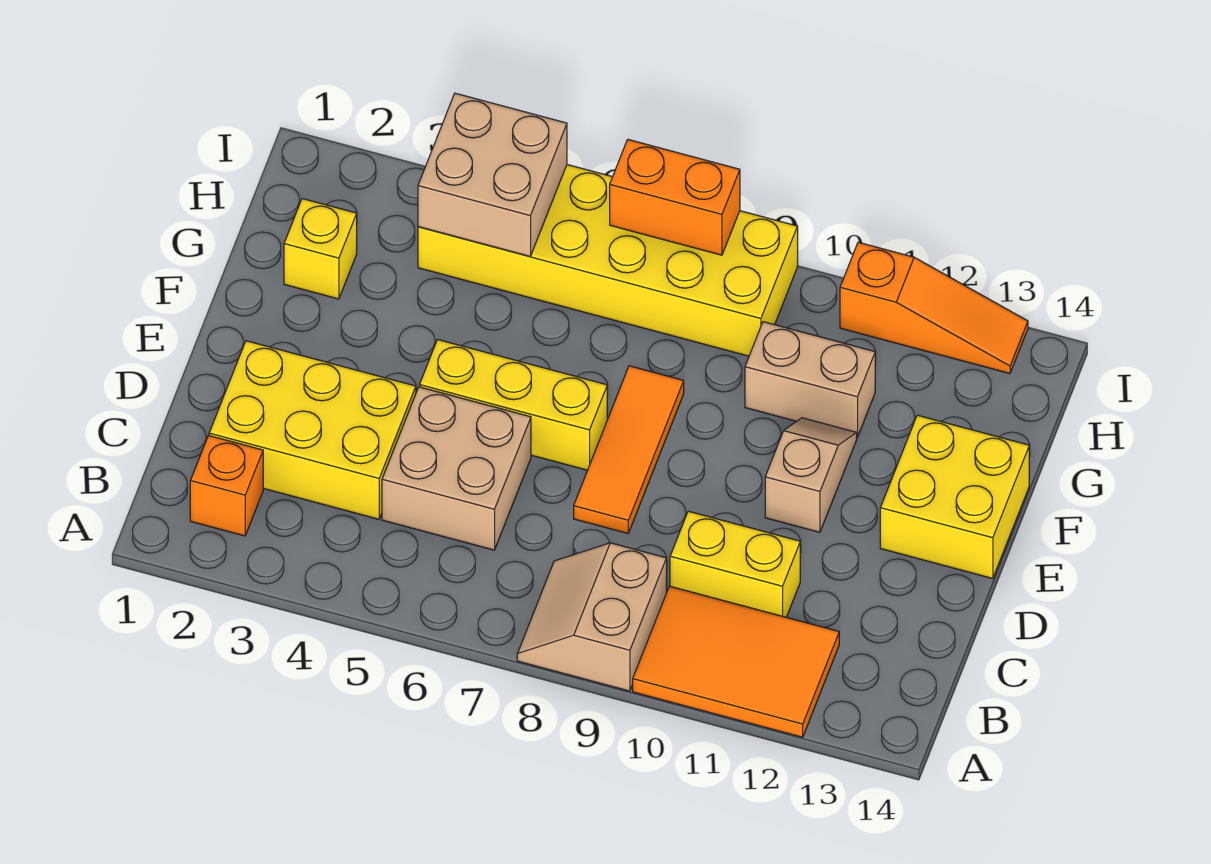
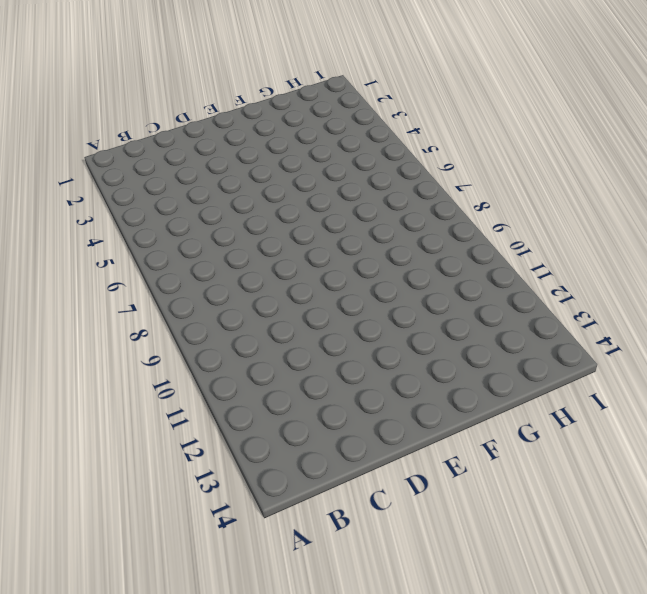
none -> tan 2x2 slope [517,543,667,691]
none -> orange 2x3 tile [633,586,839,737]
none -> orange 1x1 brick [190,436,263,536]

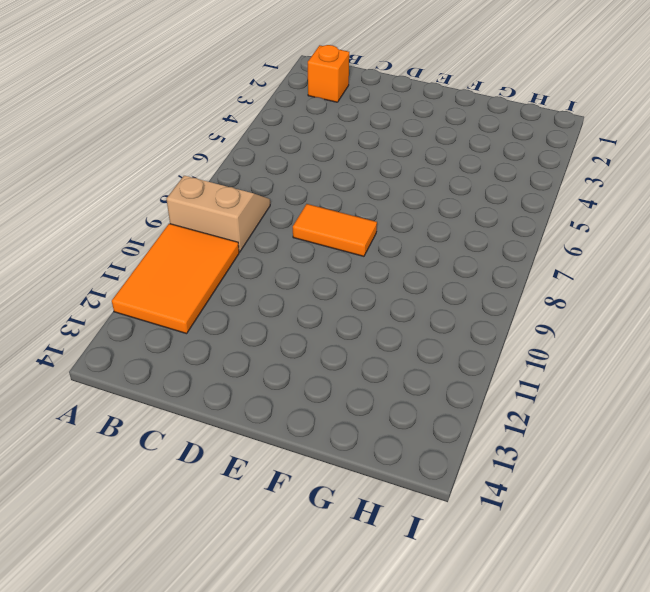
orange 1x2 tile [293,204,377,256] -> orange 1x3 tile [574,366,684,533]
none -> yellow 2x3 brick [209,341,416,519]
none -> tan 2x2 brick [382,387,531,550]
none -> yellow 1x2 brick [670,511,800,617]

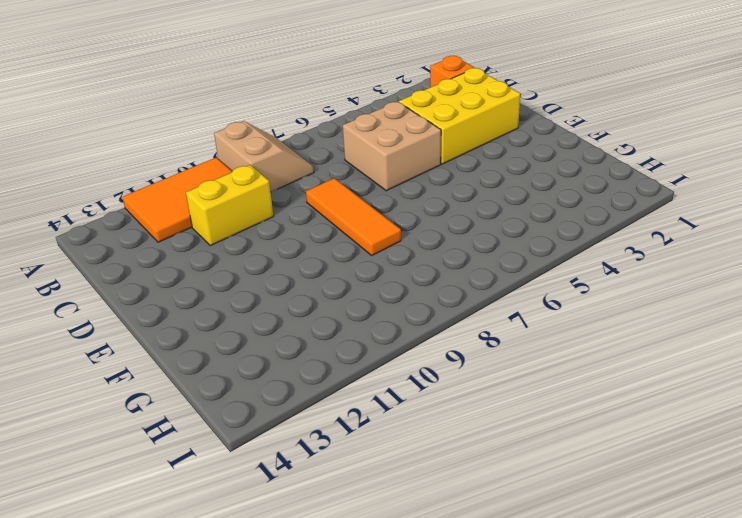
none -> yellow 1x3 brick [420,340,607,470]
none -> tan 1x2 slope [765,418,857,532]
none -> yellow 2x2 brick [880,415,1029,579]

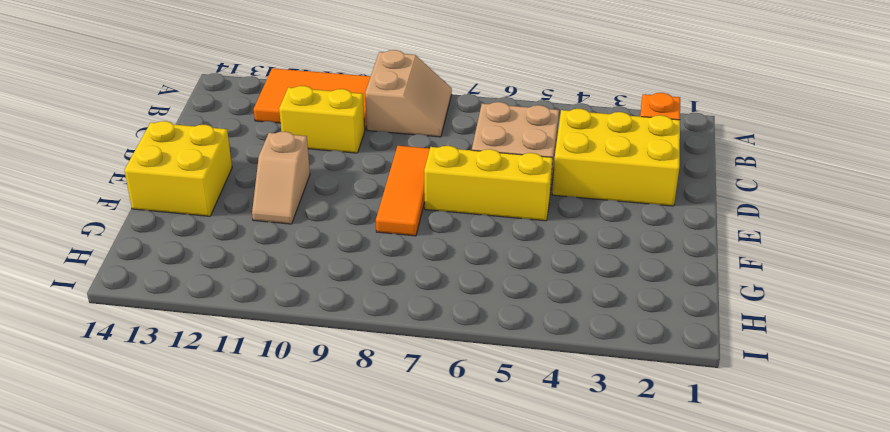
none -> yellow 1x1 brick [284,199,357,299]
none -> tan 1x2 brick [745,322,875,437]
none -> yellow 2x6 brick [418,165,798,356]

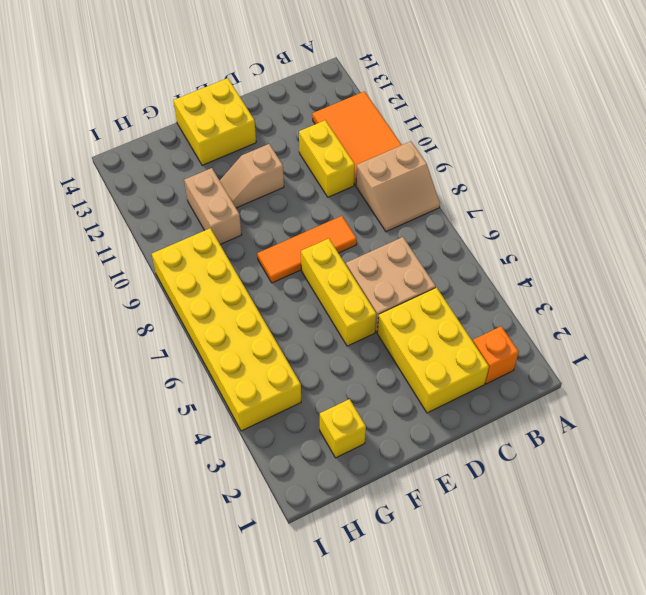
none -> orange 1x3 slope [840,242,1028,374]
none -> tan 2x2 brick [418,93,567,256]
none -> orange 1x2 brick [610,140,740,255]

